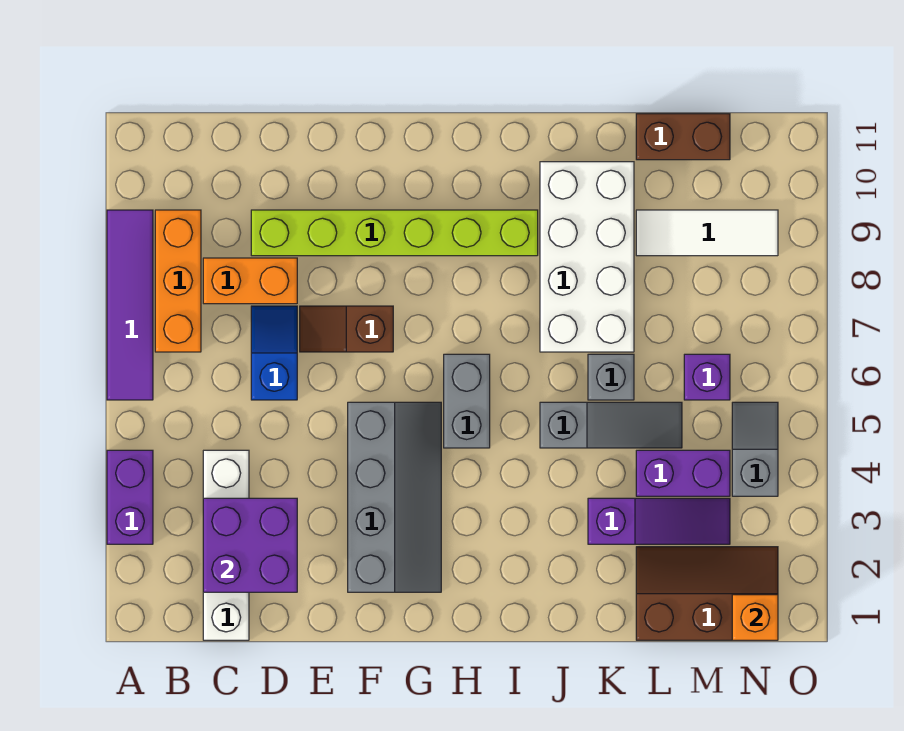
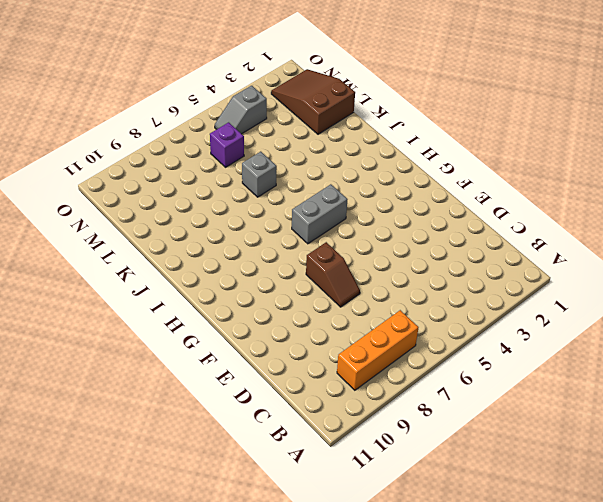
brown 2x3 slope [271,69,355,134] -> brown 2x3 slope turned to [636,547,778,640]
none -> purple 1x2 brick [107,450,153,544]
none -> purple 1x4 tile [107,210,153,400]
none -> white 1x4 brick [203,450,249,640]

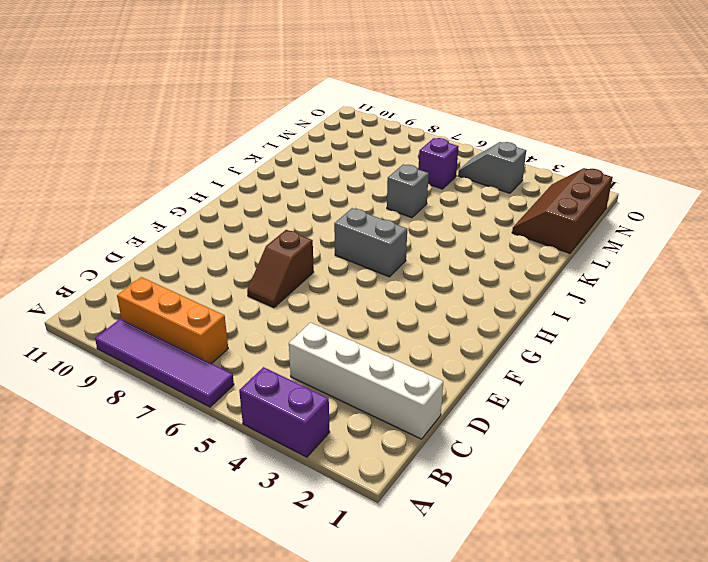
none -> orange 1x2 brick [203,258,297,304]
none -> blue 1x2 slope [251,306,297,400]
none -> lime 1x6 brick [251,210,538,256]

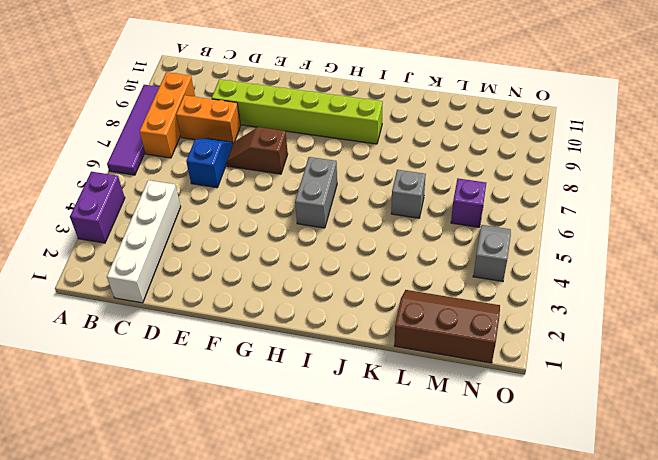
none -> grey 2x4 slope [348,402,441,592]
none -> grey 1x3 slope [540,402,682,448]
none -> white 2x4 brick [540,162,634,352]

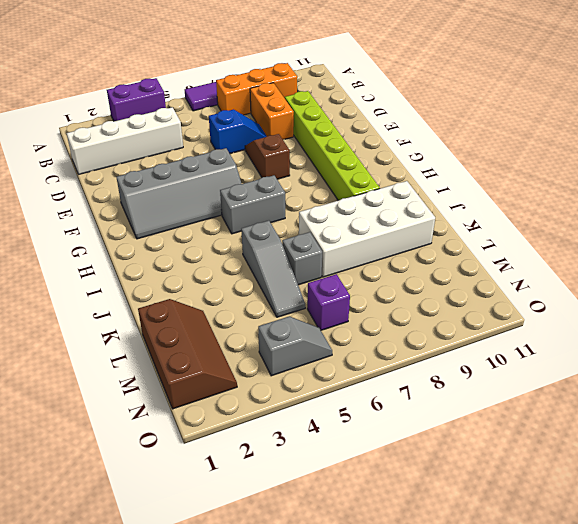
none -> purple 1x3 slope [588,498,730,544]
none -> purple 1x2 brick [636,450,730,496]
none -> white 1x3 tile [636,210,778,256]

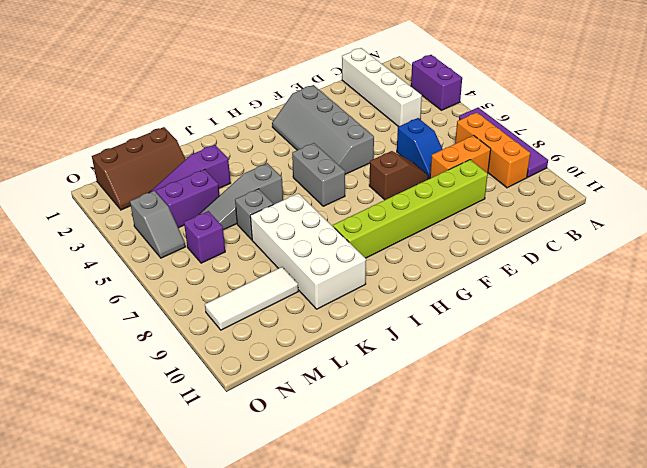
none -> brown 1x2 brick [636,114,730,160]
none -> purple 2x2 brick [203,498,297,592]
none -> orange 1x1 brick [732,595,778,640]

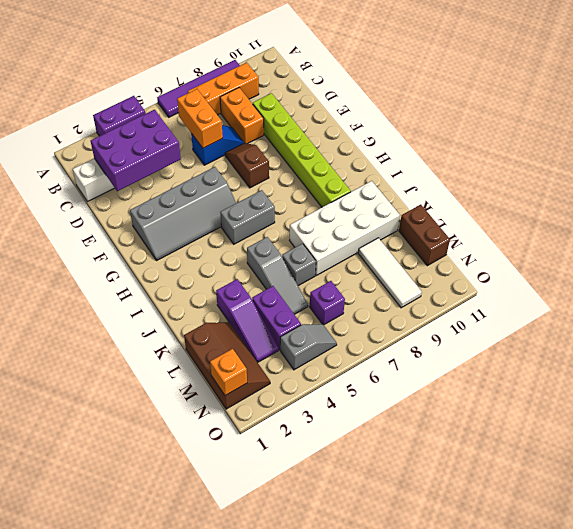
purple 2x3 brick [91,110,181,191] -> purple 2x2 brick [203,498,297,592]
orange 1x2 brick [177,89,223,148] -> none

